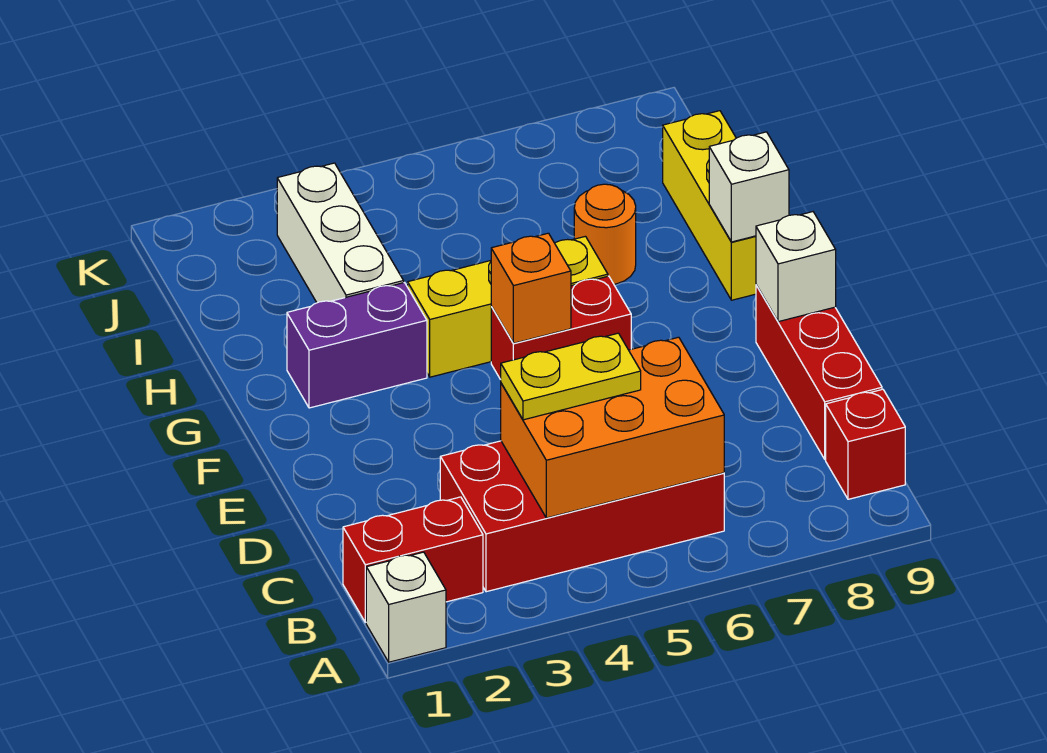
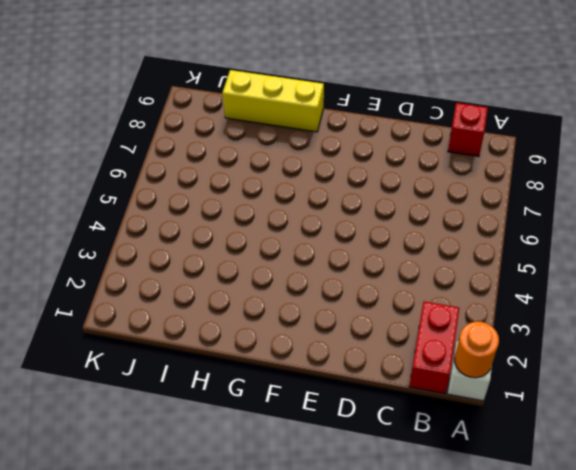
orange 1x1 round brick [455,322,499,378] -> orange 1x1 round brick moved to [574,184,636,284]
none -> red 2x4 brick [440,441,724,592]
none -> red 1x3 brick [756,285,882,459]
none -> red 1x2 brick [491,276,631,380]

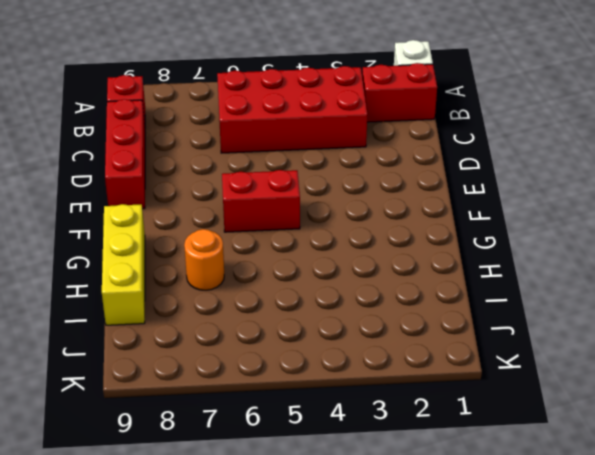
none -> purple 1x2 brick [287,283,427,408]
none -> yellow 1x3 brick [408,236,608,377]
none -> white 1x3 brick [277,163,404,303]

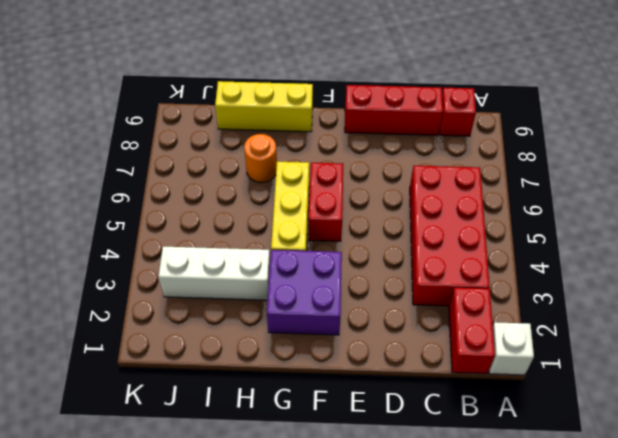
purple 2x2 brick [267,250,342,335] -> purple 1x2 brick [287,283,427,408]
none -> orange 2x3 brick [501,337,724,518]
none -> white 1x1 brick [756,212,836,322]
none -> orange 1x1 brick [491,233,571,343]

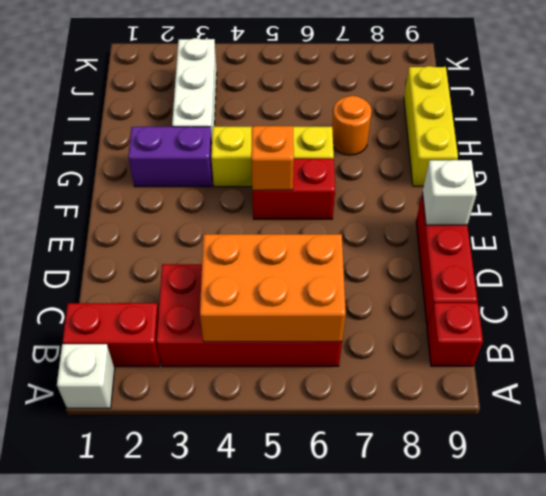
none -> white 1x1 brick [709,132,789,242]
none -> yellow 1x2 plate [501,333,641,420]

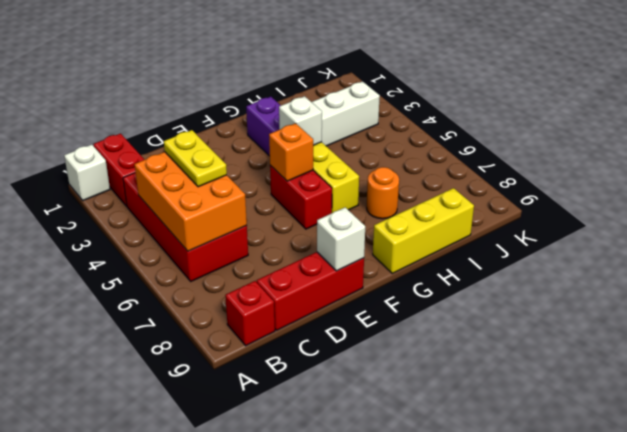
white 1x1 brick [279,96,322,145] -> white 1x1 brick moved to [709,132,789,242]

